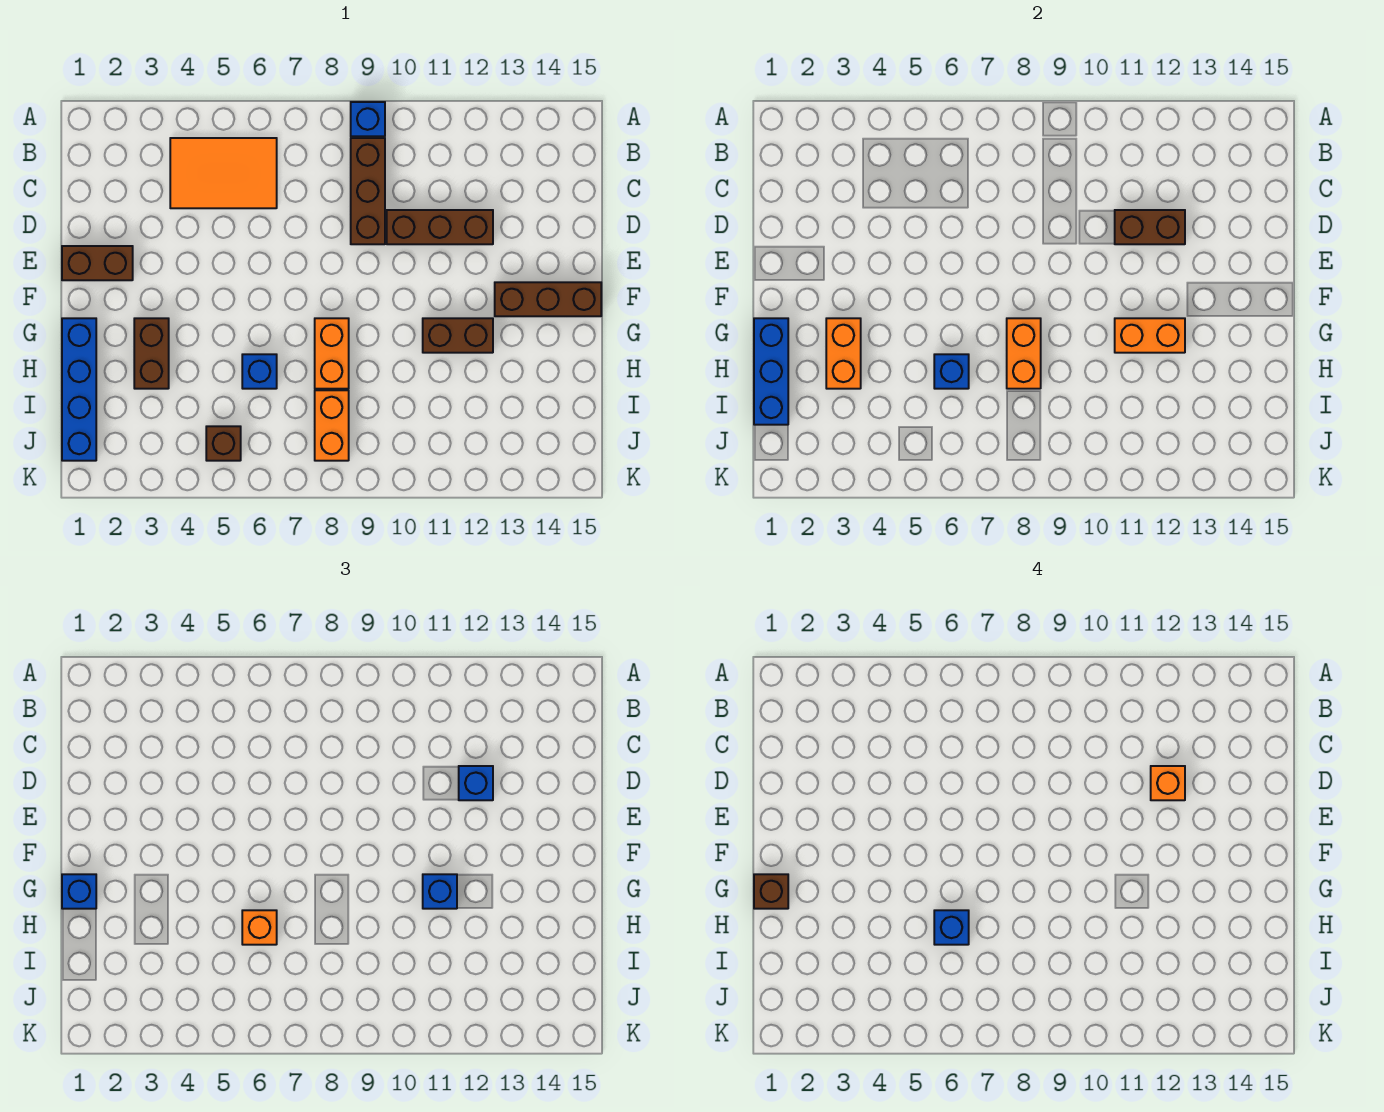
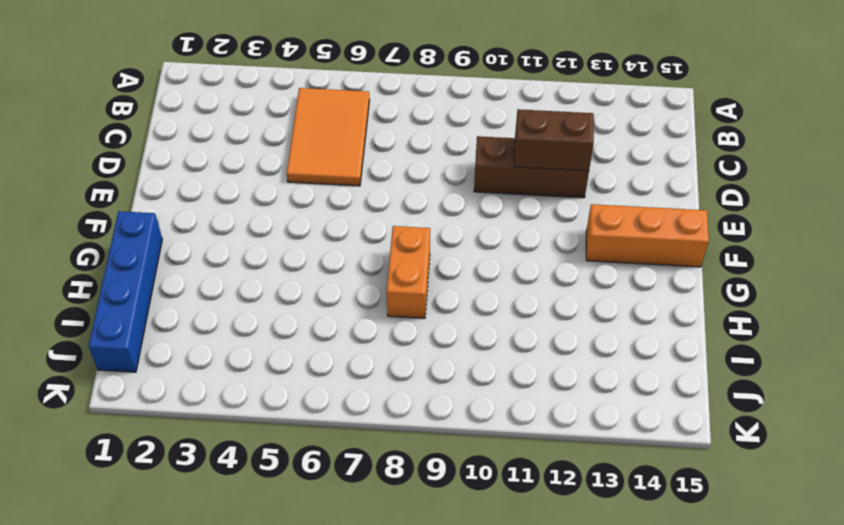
orange 2x3 tile [287,88,370,186] -> orange 2x3 tile turned to [170,138,277,208]
orange 1x3 brick [586,204,709,267] -> brown 1x3 brick [495,282,601,316]
none -> blue 1x1 brick [351,102,385,136]
none -> brown 1x3 brick [351,138,385,244]
none -> brown 1x2 brick [62,246,133,280]

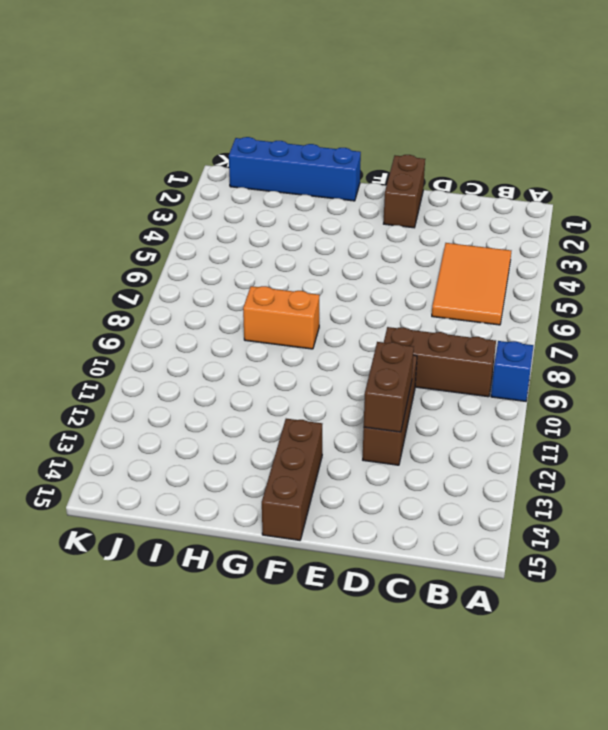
none -> brown 1x2 brick [134,318,169,389]
none -> brown 1x2 brick [423,318,493,353]
none -> blue 1x1 brick [242,354,277,389]

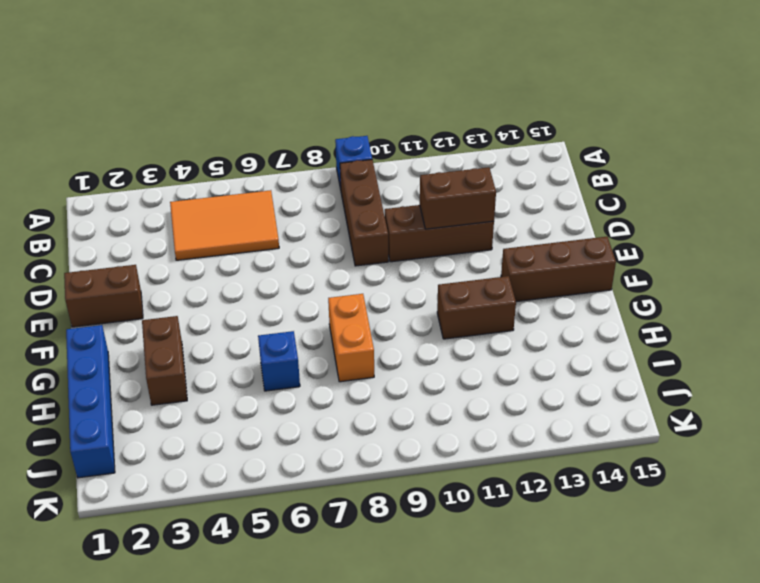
none -> orange 1x2 brick [315,390,349,461]
none -> brown 1x1 brick [206,426,241,461]
none -> blue 1x3 brick [754,318,788,425]

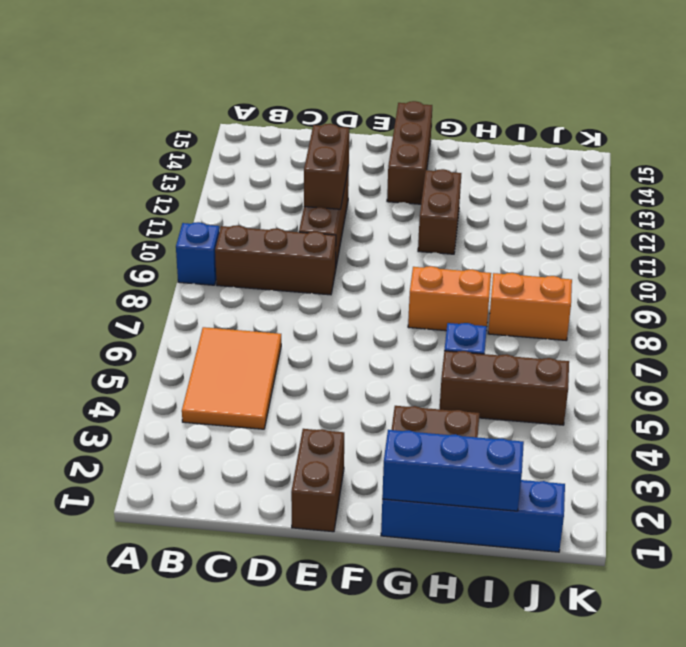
brown 1x3 brick [440,351,569,425] -> brown 1x1 brick [206,426,241,461]
none -> orange 1x2 brick [826,318,861,389]
none -> orange 1x2 brick [1007,318,1041,389]
none -> orange 1x2 brick [1115,318,1185,353]

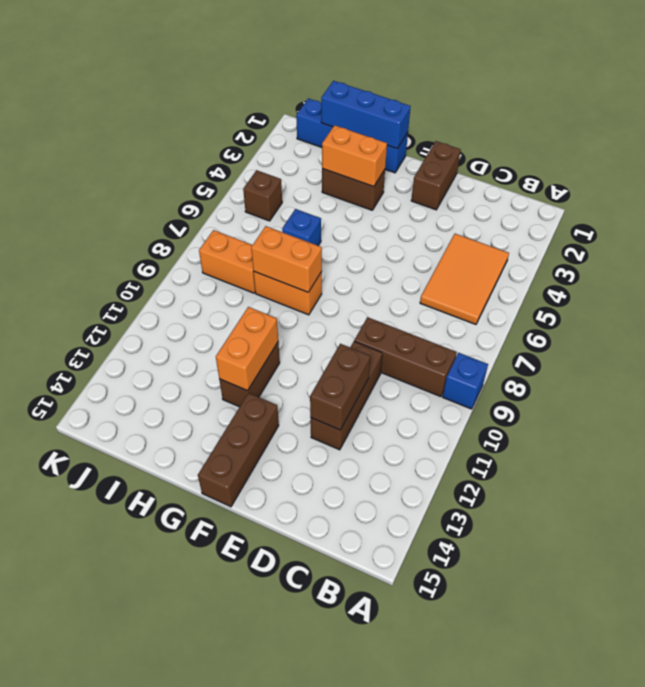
none -> blue 1x1 brick [934,354,969,389]
none -> blue 1x1 brick [459,766,493,800]
none -> blue 1x1 brick [62,874,96,909]

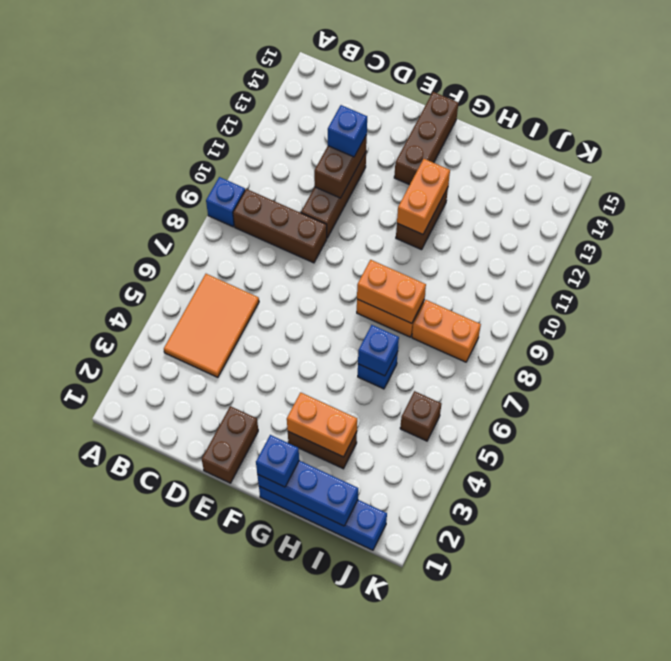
none -> blue 1x1 brick [423,874,457,909]
none -> orange 1x1 brick [242,910,277,945]
none -> orange 1x1 brick [1151,766,1185,800]

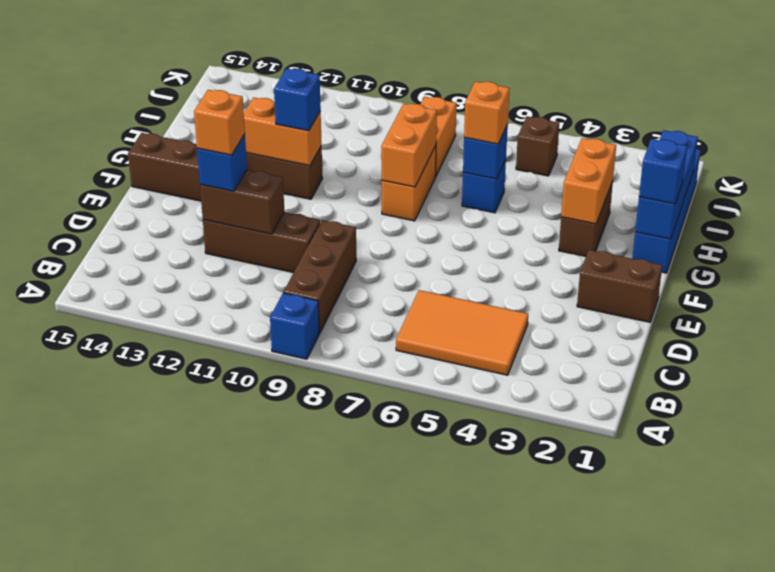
none -> brown 1x1 brick [754,874,788,909]
none -> blue 1x1 brick [934,910,969,945]

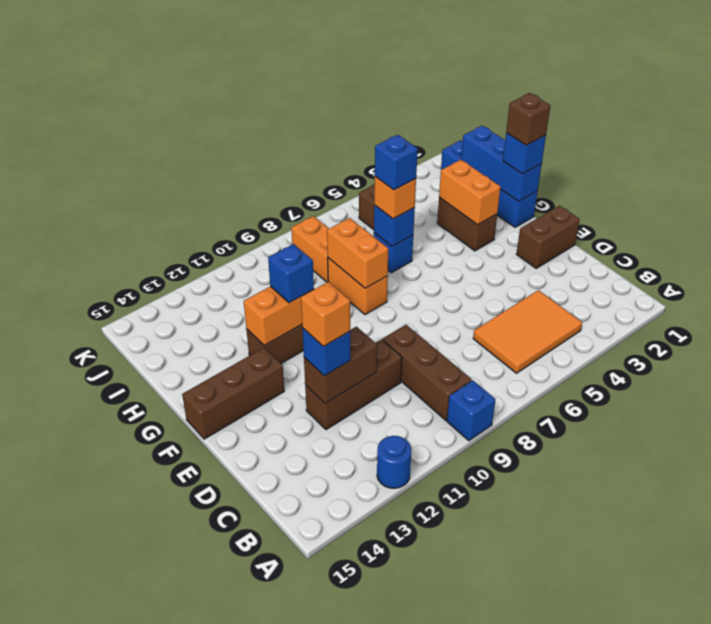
blue 1x1 round brick [377,436,411,488] -> none

